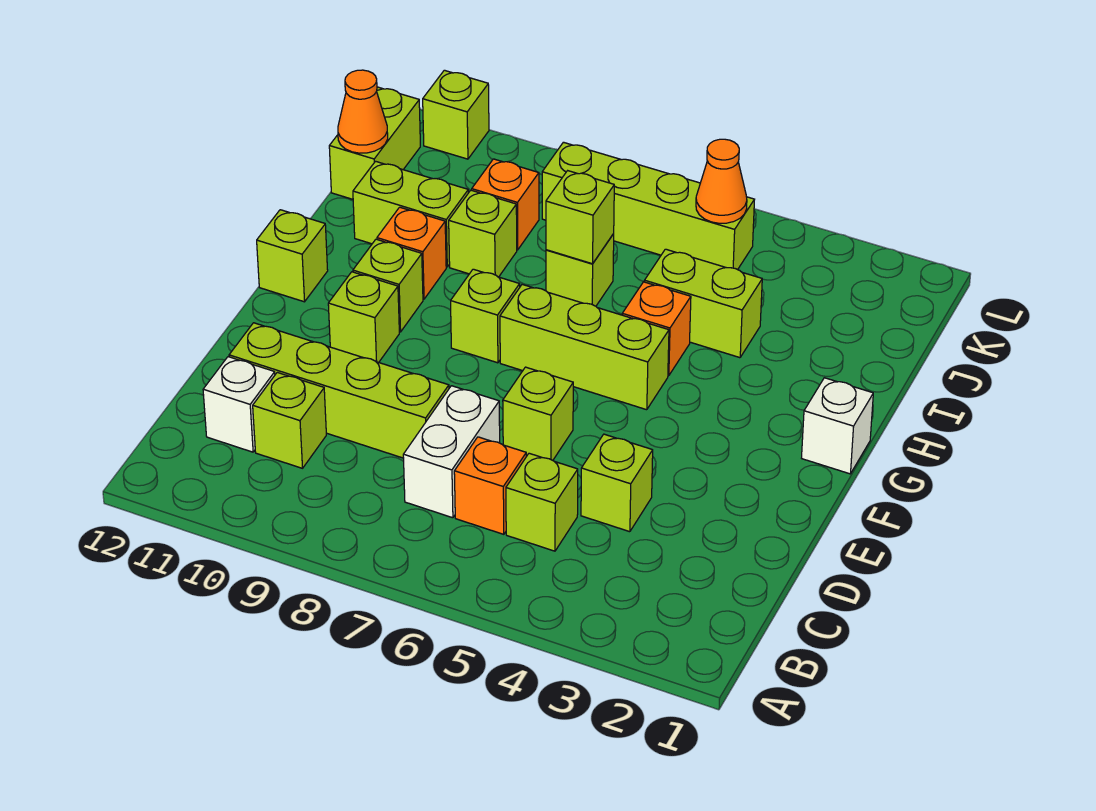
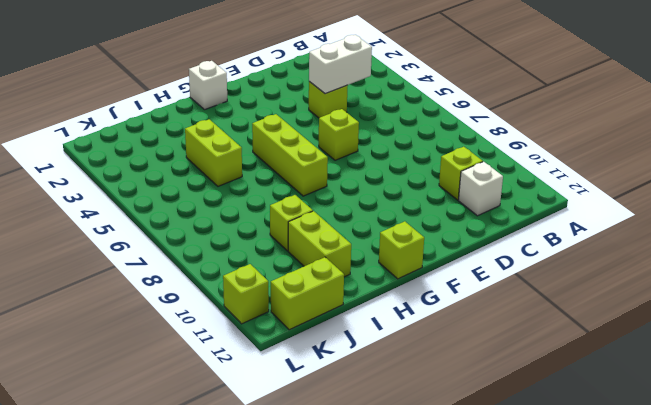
white 1x2 brick [309,35,372,94] -> white 1x2 brick moved to [403,386,500,518]
none -> lime 1x1 brick [506,453,578,551]
none -> orange 1x1 brick [454,437,526,534]
none -> lime 1x4 brick [229,323,449,458]

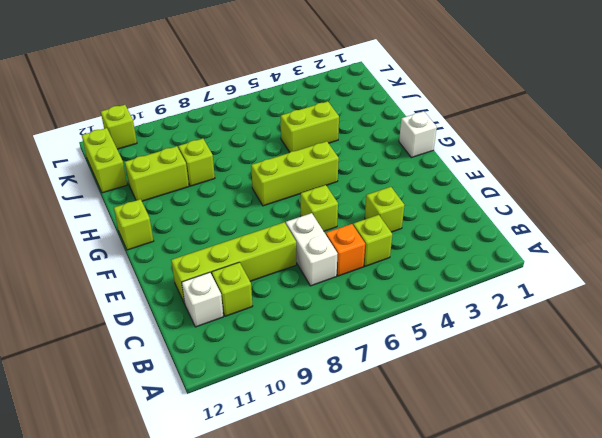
none -> lime 1x1 brick [328,272,399,362]
none -> lime 1x1 brick [451,269,520,363]
none -> lime 1x1 brick [353,239,423,332]

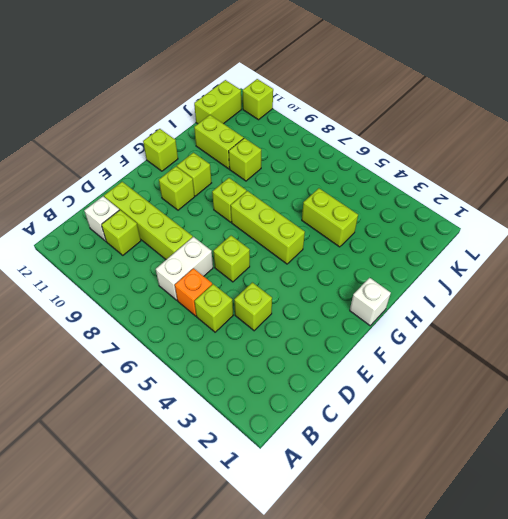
none -> orange 1x1 brick [622,282,691,376]
none -> orange 1x1 brick [377,207,446,299]
none -> lime 1x1 brick [546,234,614,306]

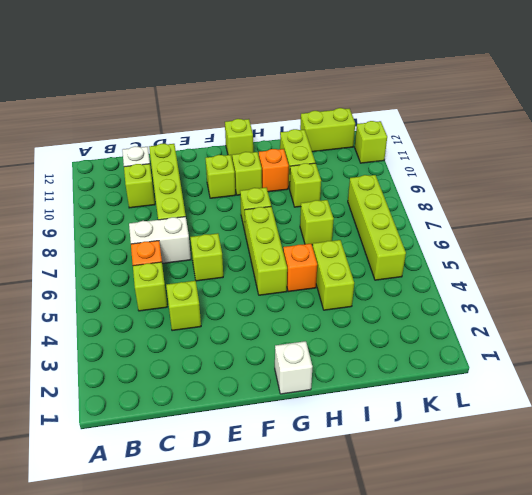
none -> orange 1x1 brick [472,159,539,250]
none -> lime 1x1 brick [546,171,614,264]
none -> orange 1x1 cone [338,70,388,153]

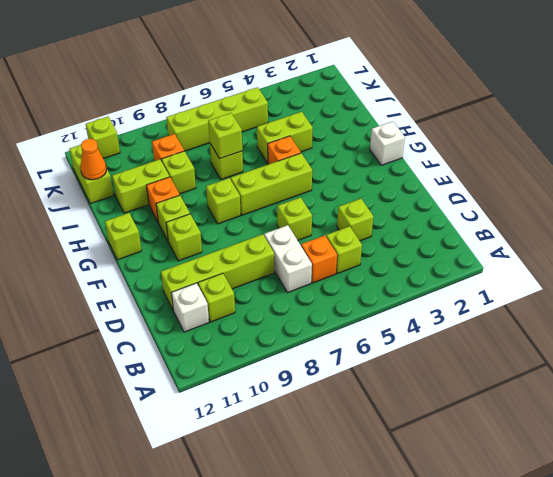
none -> orange 1x1 cone [696,139,747,223]

